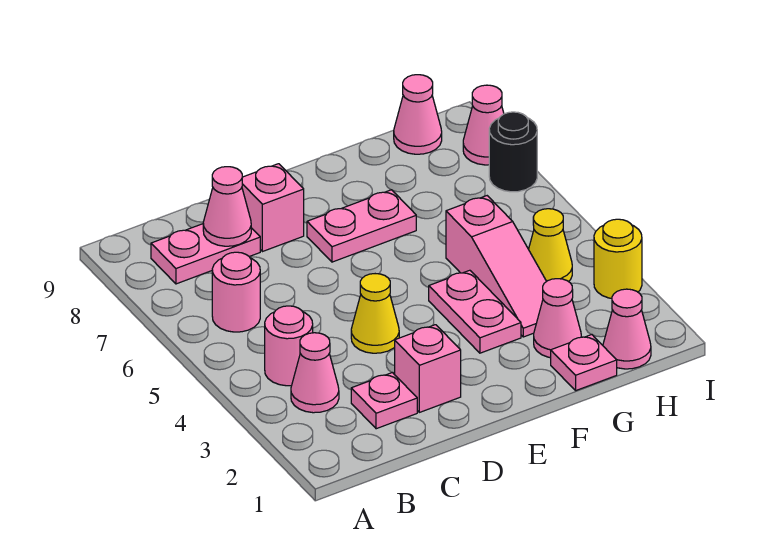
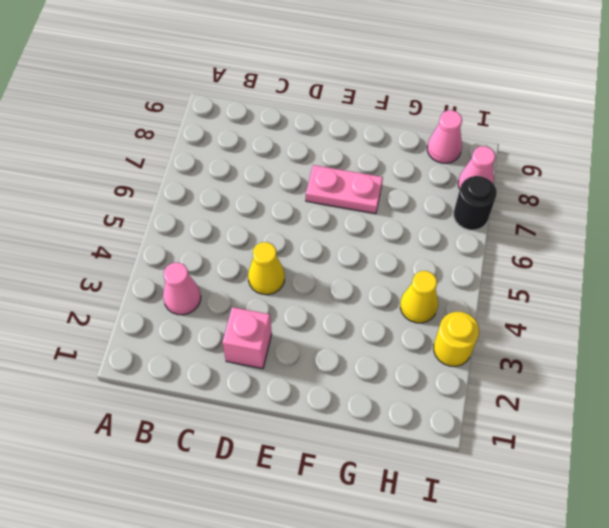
none -> pink 1x1 round brick [265,306,313,386]
none -> pink 1x1 round brick [212,252,260,332]
none -> pink 1x2 plate [151,224,260,284]

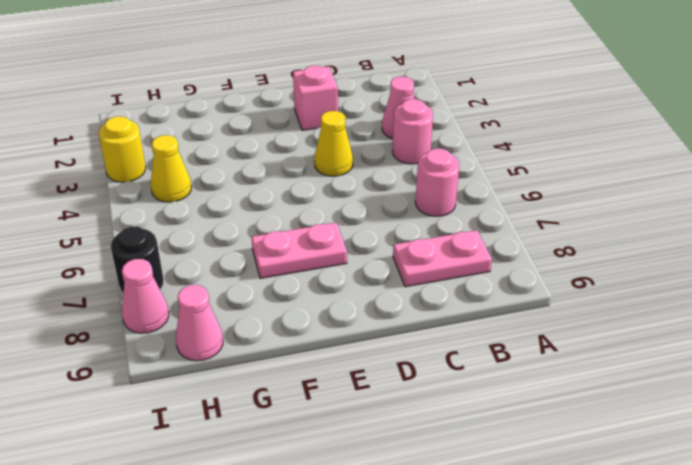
none -> pink 1x1 plate [351,373,417,429]
none -> pink 1x1 brick [242,164,304,252]
none -> pink 1x2 plate [429,270,521,353]

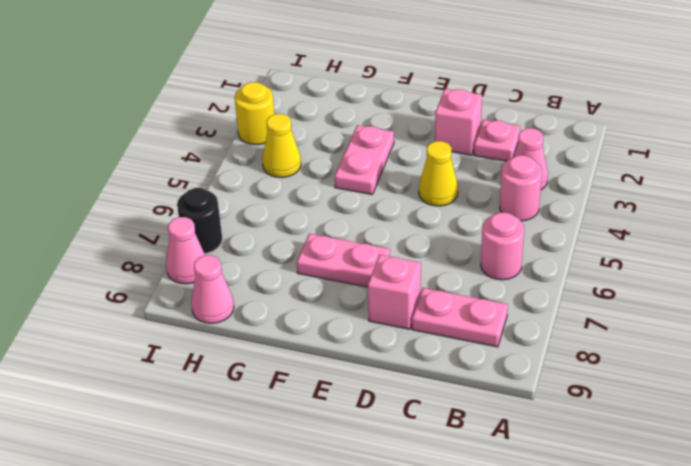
none -> pink 1x1 plate [551,335,617,390]
none -> pink 1x1 cone [534,279,581,358]
none -> pink 1x3 slope [446,196,547,337]

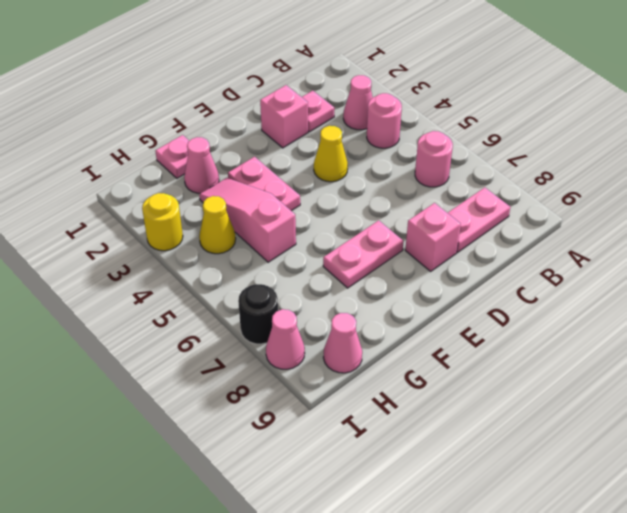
none -> pink 1x1 cone [603,289,651,369]
none -> pink 1x1 cone [203,167,251,246]

